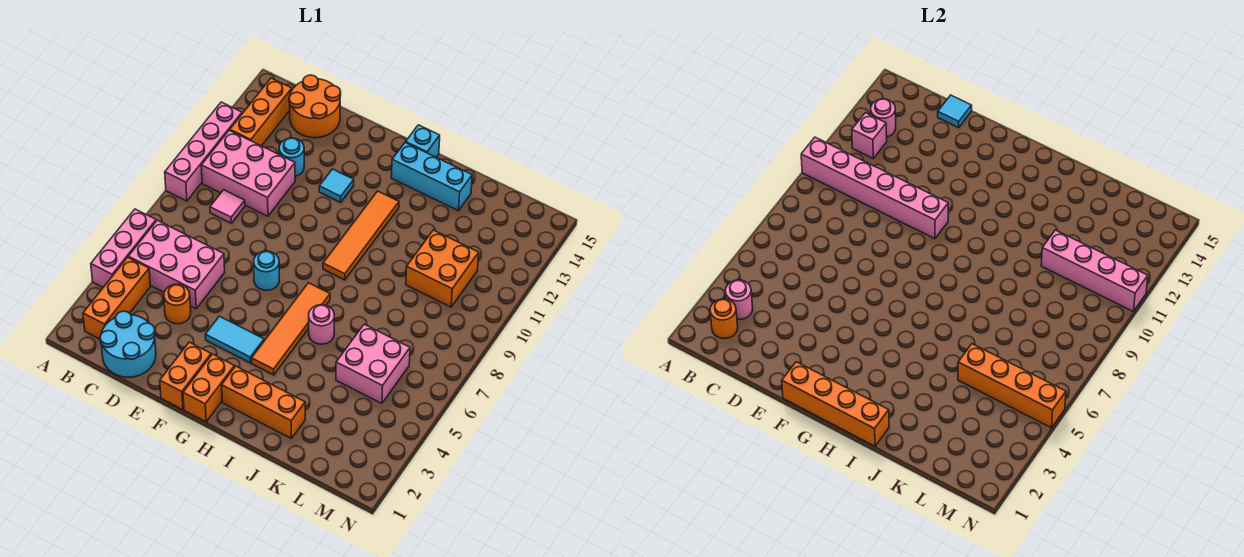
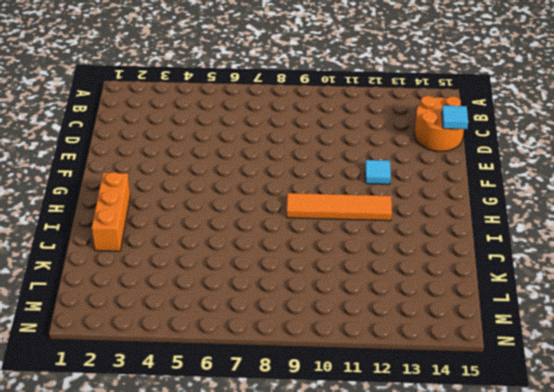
none -> pink 1x3 brick [91,209,156,287]
none -> pink 1x4 brick [165,102,242,201]
none -> orange 1x3 brick [83,257,150,339]
none -> pink 2x3 brick [128,220,225,309]

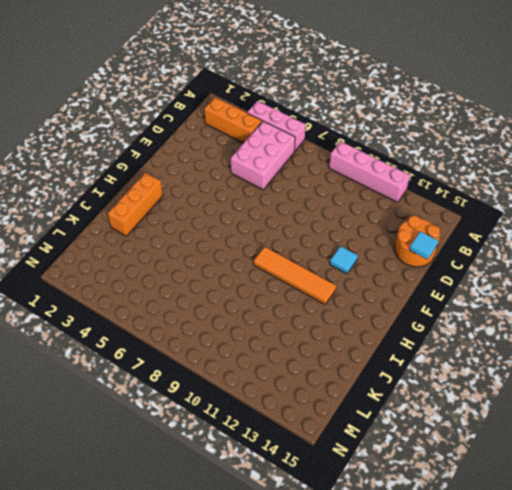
none -> pink 2x3 brick [201,130,295,216]
none -> orange 1x3 brick [230,78,292,146]
none -> cyan 2x2 round brick [100,311,156,377]
none -> pink 1x1 tile [210,190,245,223]

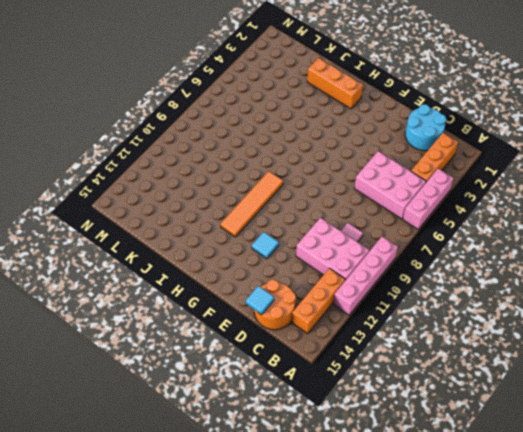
none -> orange 1x1 round brick [164,284,191,324]
none -> cyan 1x1 round brick [279,138,304,176]
none -> orange 1x2 brick [160,342,211,410]
none -> cyan 1x2 tile [205,316,264,363]

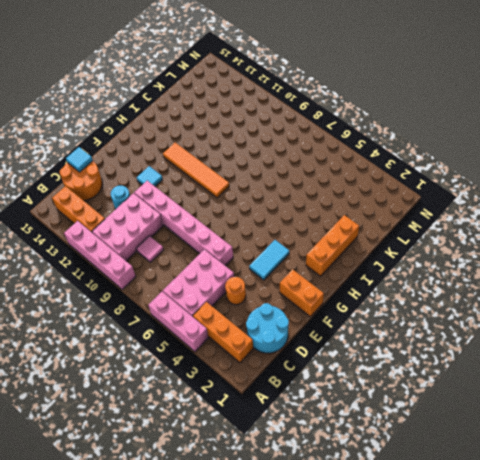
pink 1x6 brick [134,181,233,266] -> pink 1x6 brick turned to [801,137,948,239]
none -> cyan 1x1 round brick [254,251,279,290]
none -> orange 1x2 brick [183,354,235,422]
none -> orange 1x4 tile [252,283,330,375]
none -> cyan 1x3 brick [391,143,472,211]

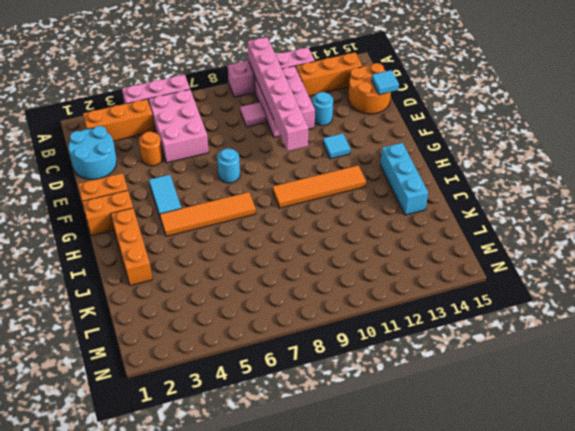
none -> cyan 1x1 brick [406,125,440,157]
none -> pink 1x1 round brick [309,305,335,344]
none -> pink 2x2 brick [336,324,410,403]
none -> orange 2x2 brick [406,230,479,307]

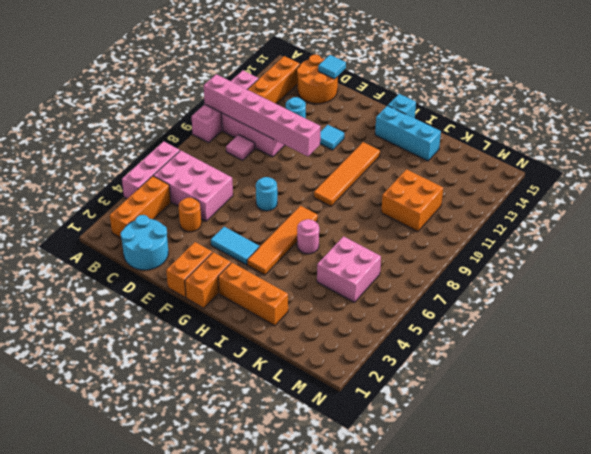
none -> orange 1x1 round brick [710,299,738,339]
none -> pink 1x1 round brick [725,280,753,319]
none -> pink 1x1 brick [852,113,887,158]
none -> pink 1x1 round brick [871,99,896,137]

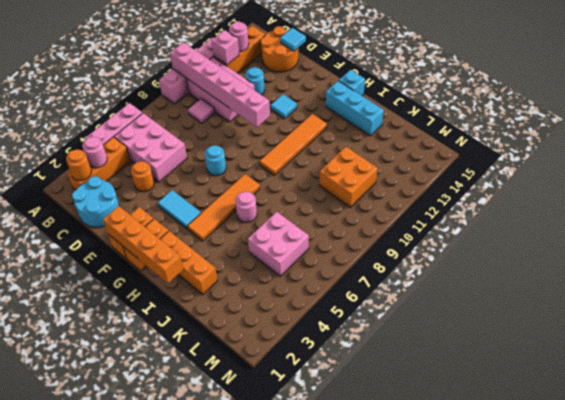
none -> orange 1x4 brick [958,344,1066,428]
none -> pink 1x4 brick [1041,230,1148,312]

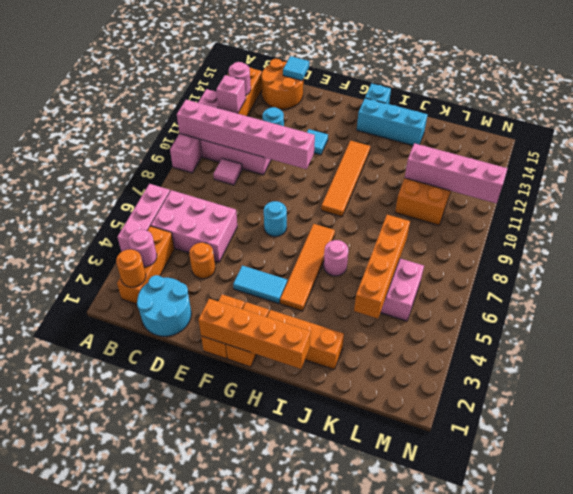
orange 1x4 brick [354,215,410,319] -> orange 1x4 brick turned to [958,344,1066,428]

